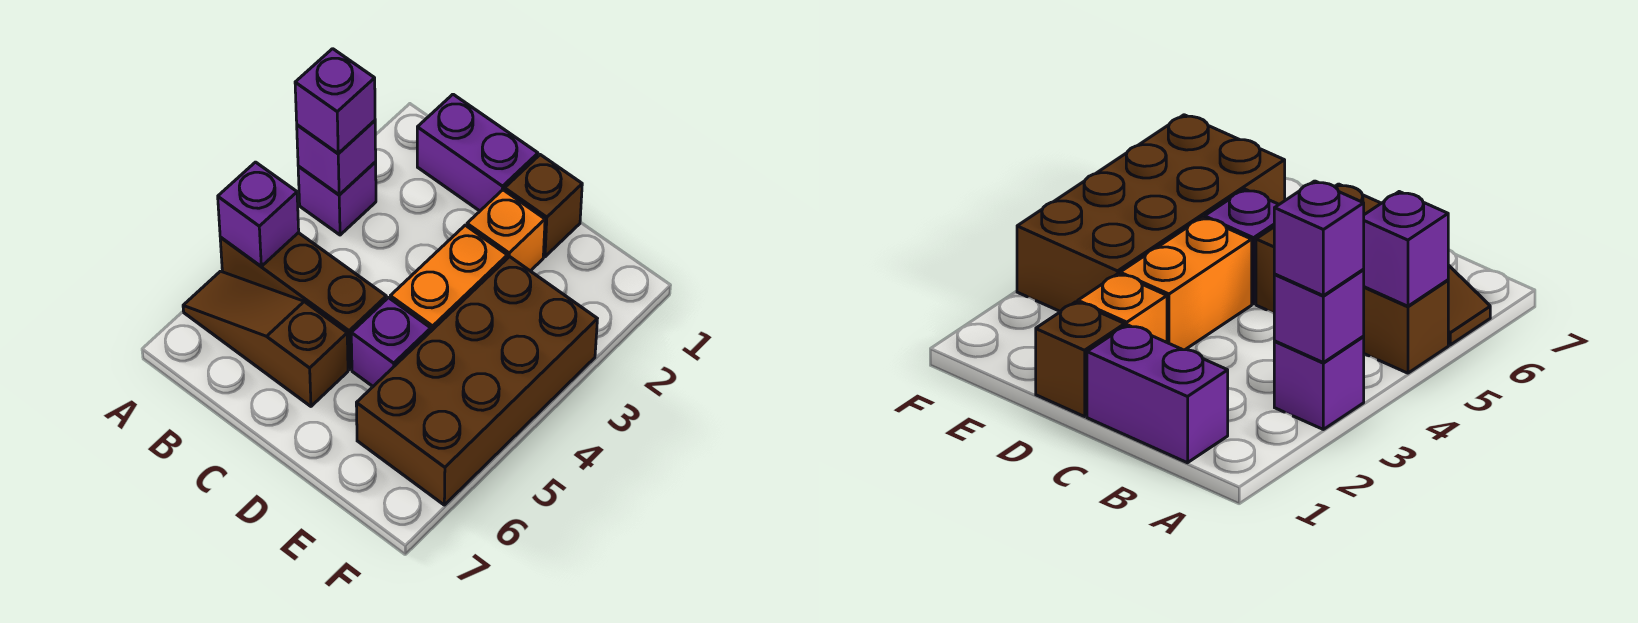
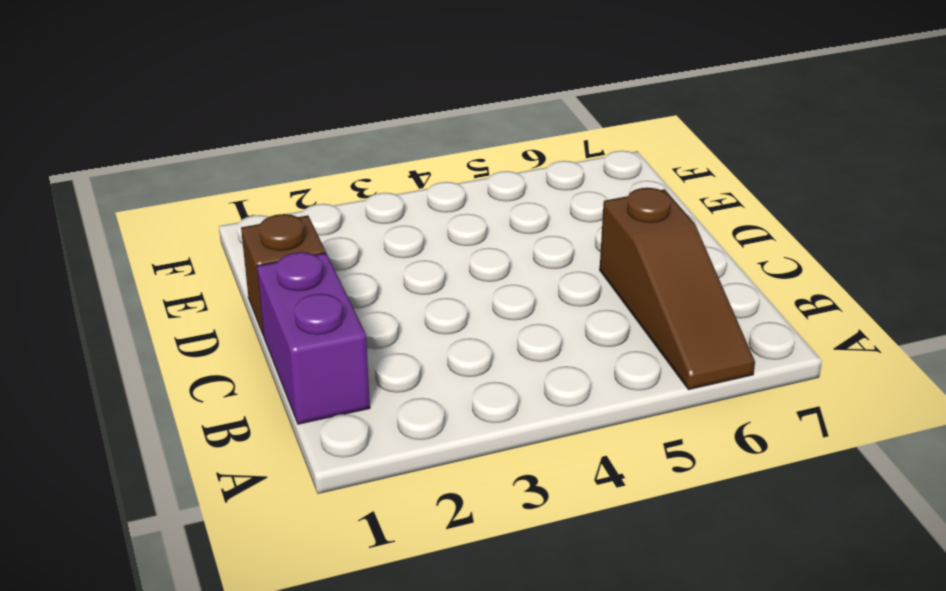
none -> purple 1x1 brick [298,162,376,235]
none -> brown 1x3 brick [220,233,386,369]
none -> orange 1x1 brick [467,190,545,271]

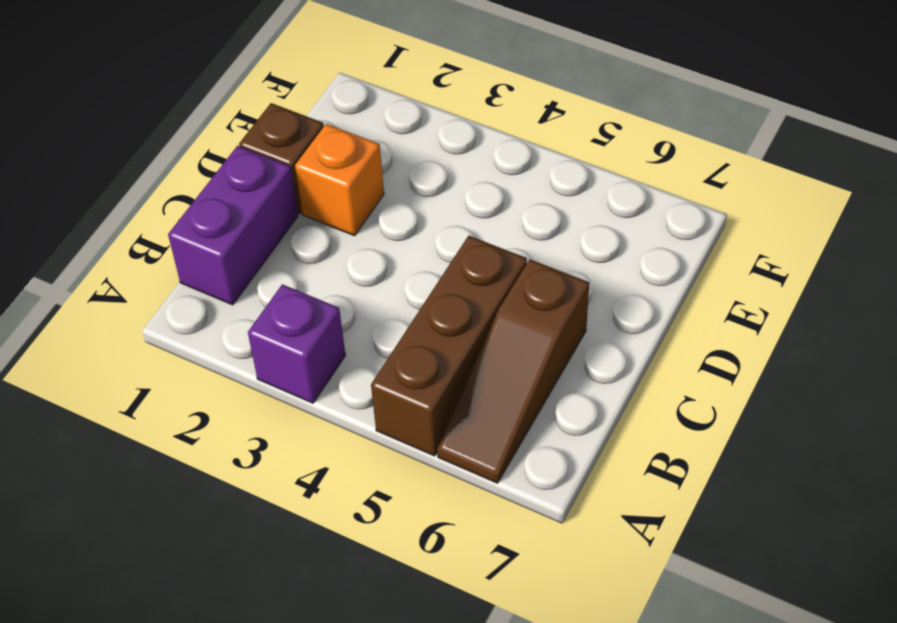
none -> orange 1x2 brick [390,225,507,331]
none -> purple 1x1 brick [351,298,431,386]
none -> brown 2x4 brick [356,257,597,505]

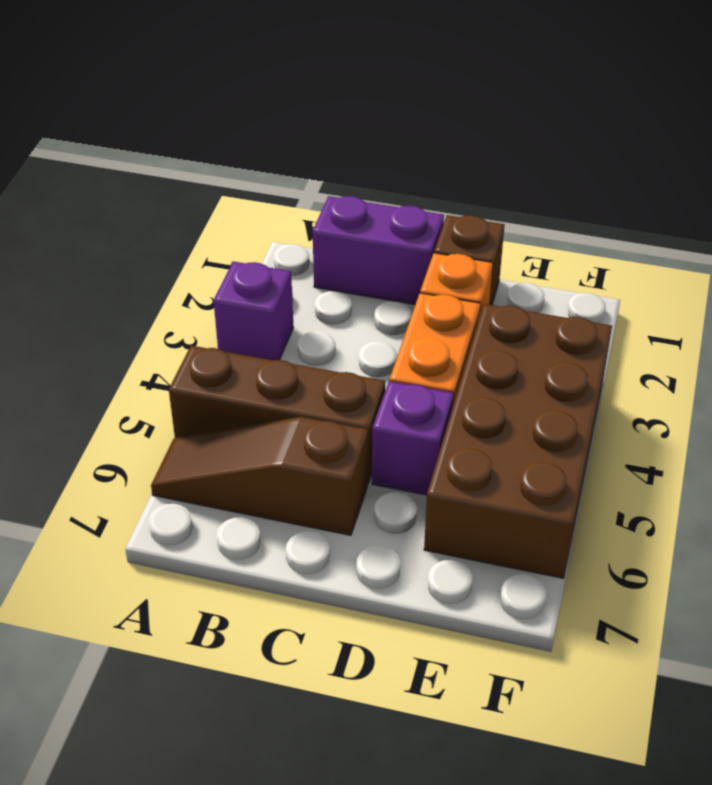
none -> purple 1x1 brick [297,121,376,195]
none -> purple 1x1 brick [218,162,299,266]
none -> purple 1x1 brick [295,49,375,154]

